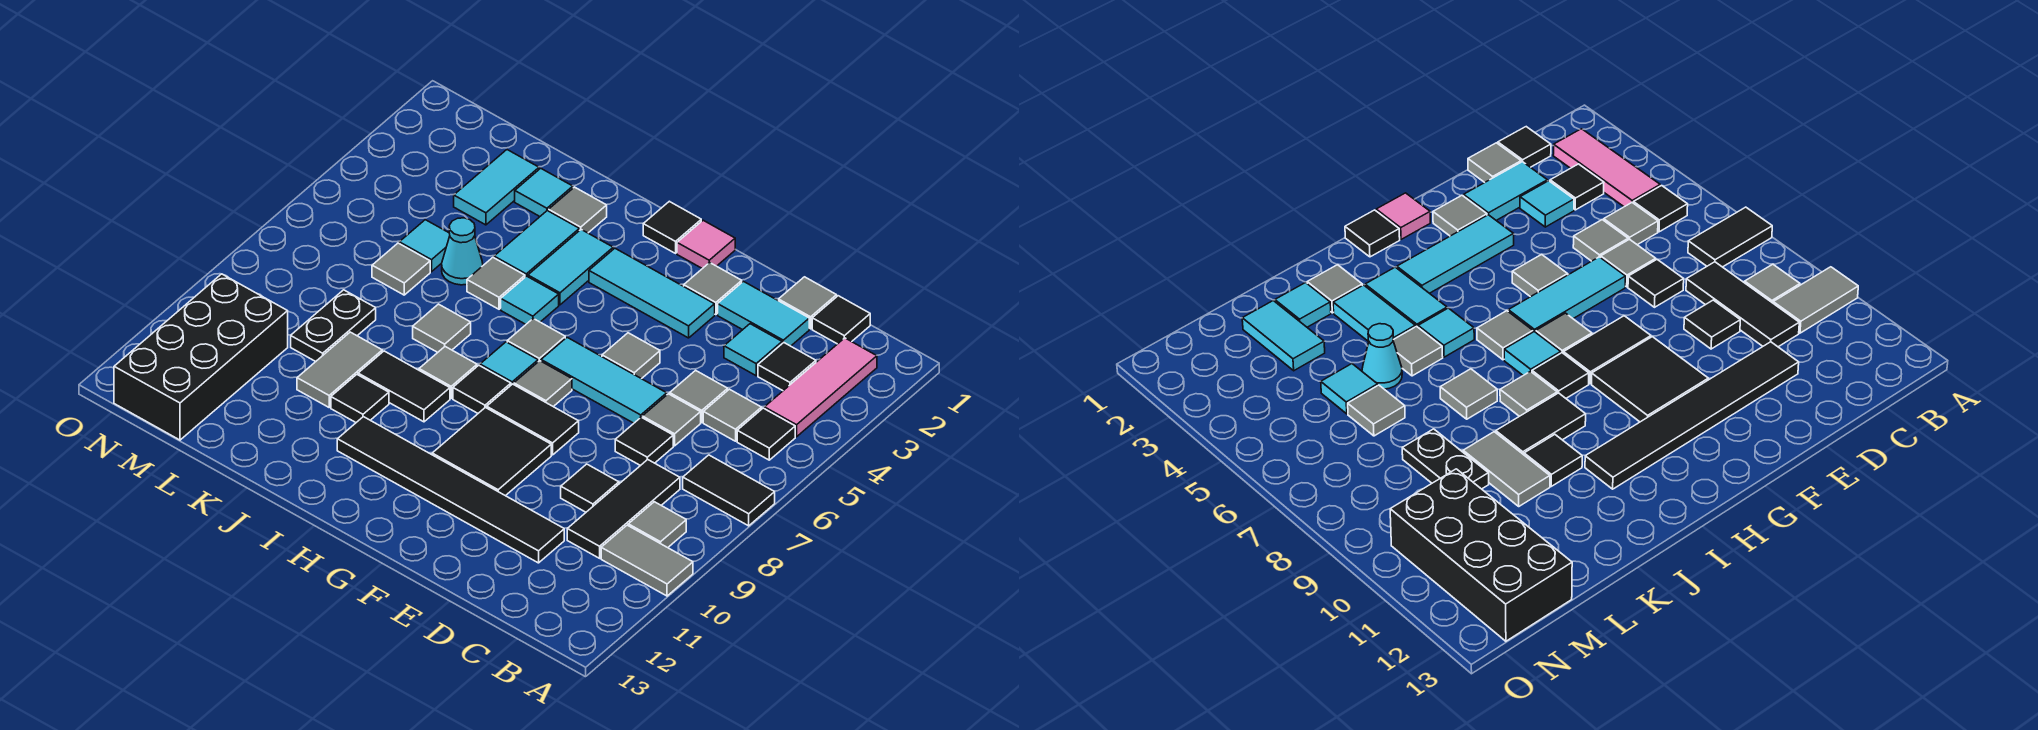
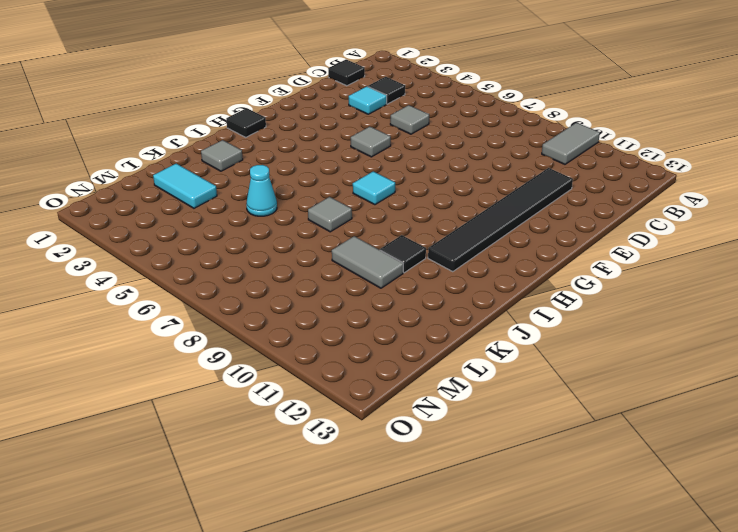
none -> black 1x2 tile [683,455,775,526]
none -> pink 1x3 tile [764,338,877,437]
none -> black 1x1 tile [737,408,795,460]
none -> grey 1x1 tile [628,502,686,548]

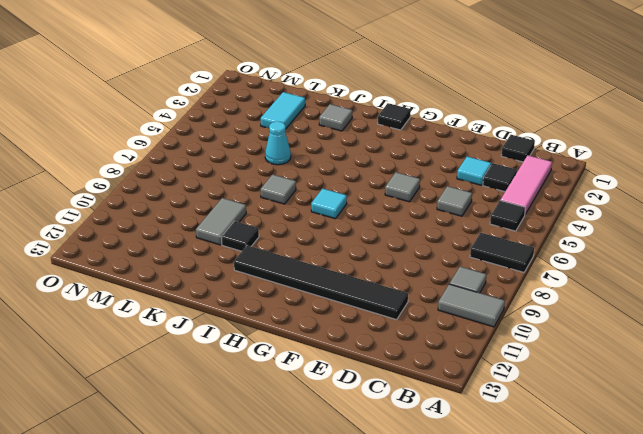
none -> grey 1x1 tile [703,389,762,441]
none -> black 1x3 tile [567,460,680,558]
none -> grey 1x1 tile [779,277,837,329]
none -> cyan 1x2 tile [718,281,809,346]

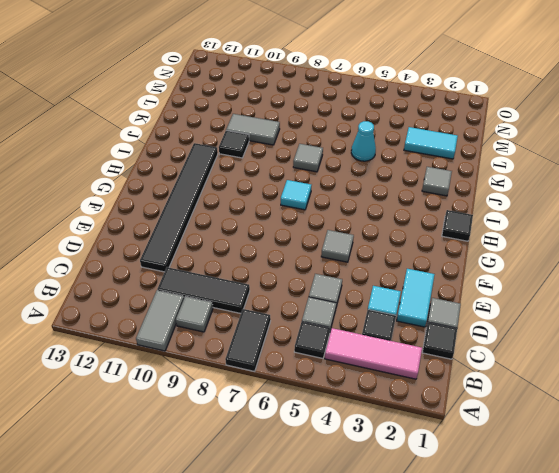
none -> grey 1x1 tile [642,394,701,446]
none -> black 1x1 tile [615,417,673,466]
none -> black 1x1 tile [561,464,619,512]
none -> cyan 1x3 tile [541,337,667,423]

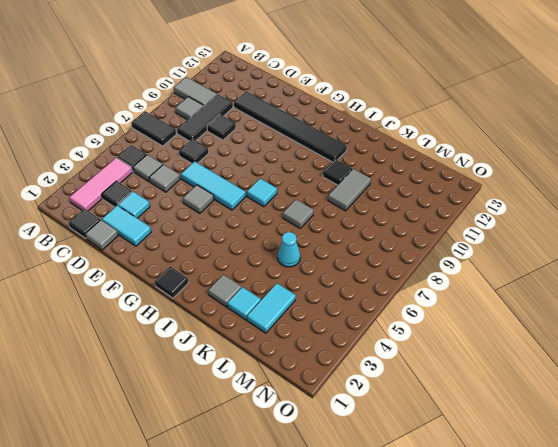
none -> grey 1x1 tile [642,394,701,446]
none -> grey 1x1 tile [684,263,742,315]
none -> cyan 1x3 tile [589,248,715,338]
none -> black 1x2 tile [487,384,579,455]

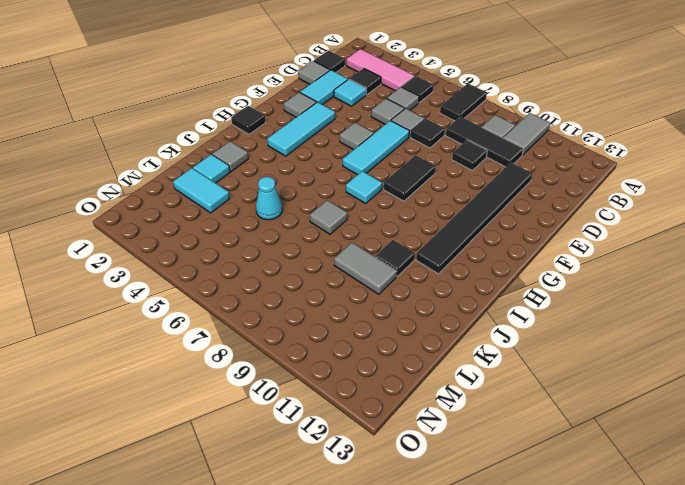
none -> black 2x2 tile [432,408,551,496]
none -> pink 1x1 tile [677,220,735,269]
none -> grey 1x1 tile [514,361,572,407]
none -> grey 1x1 tile [507,319,565,362]

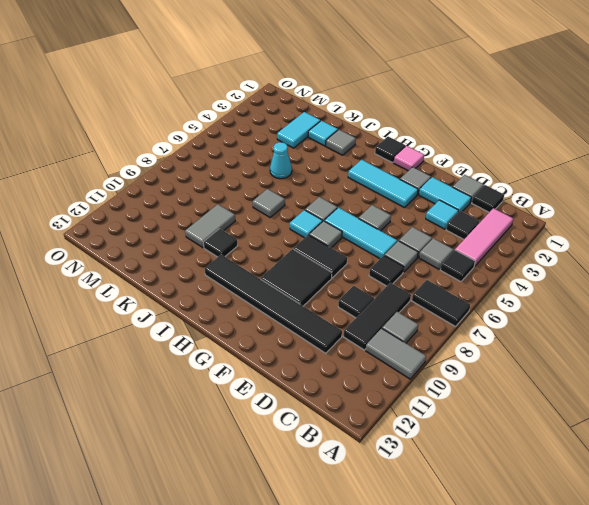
none -> black 1x1 tile [453,365,511,413]
none -> cyan 1x2 tile [528,230,613,305]
none -> cyan 1x1 tile [501,276,559,324]
none -> grey 1x1 tile [419,347,477,398]

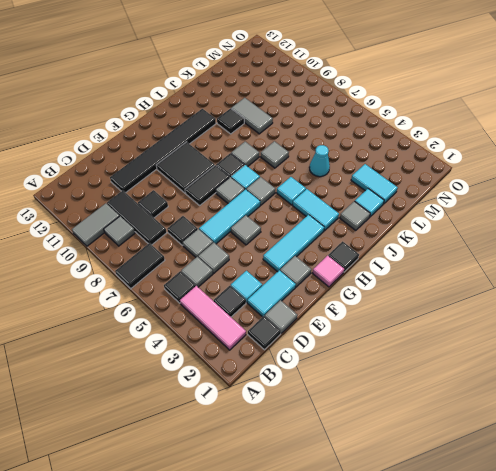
none -> black 1x2 tile [358,351,450,422]
none -> cyan 1x2 tile [494,211,579,277]
none -> grey 1x1 tile [467,258,525,309]
none -> cyan 1x1 tile [399,220,450,272]

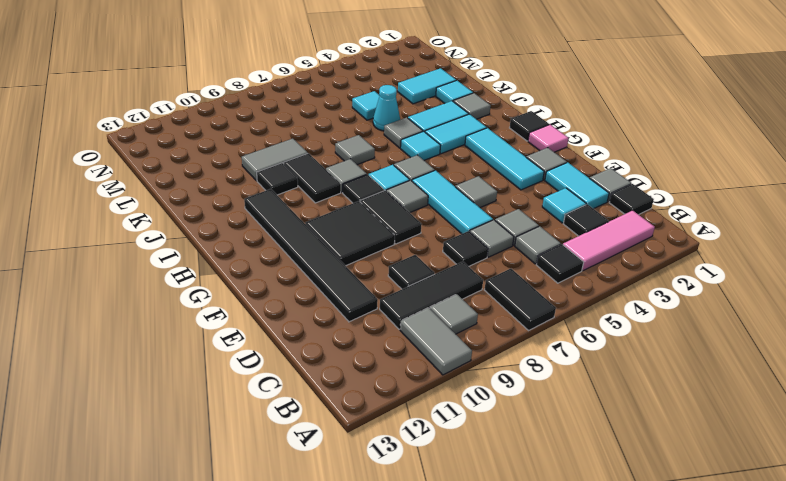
none -> grey 1x1 tile [372,243,430,295]
none -> black 1x2 plate [291,290,376,362]
none -> black 2x4 brick [114,274,288,440]

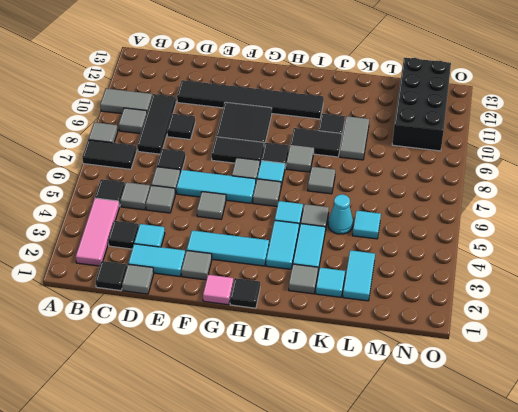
grey 1x1 tile [88,122,118,143] -> grey 1x1 tile moved to [372,243,430,295]
none -> black 1x2 plate [291,290,376,362]

